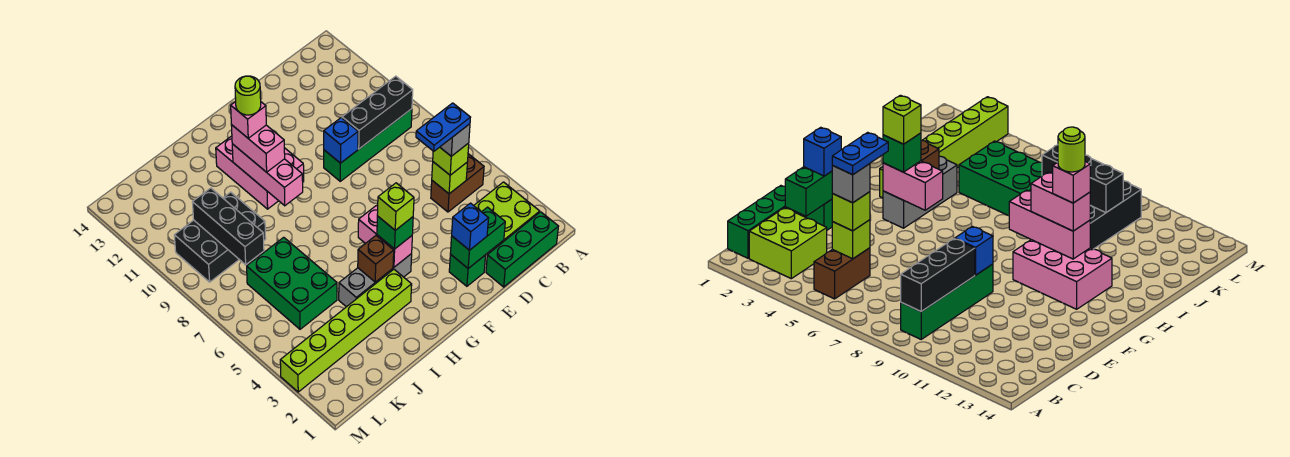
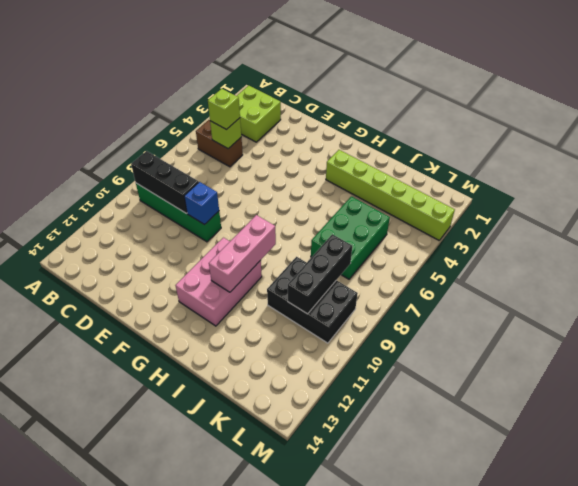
none -> green 1x3 brick [486,212,559,287]
none -> green 1x1 brick [449,254,486,286]
none -> grey 1x3 brick [339,254,412,307]

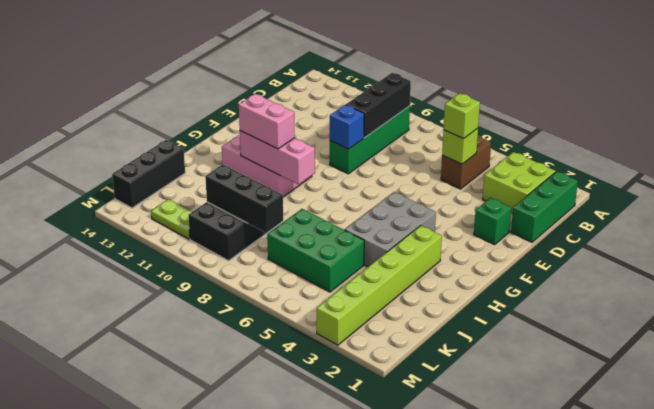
grey 2x3 brick [345,192,436,267] -> grey 1x3 brick [339,254,412,307]
black 1x3 brick [112,140,185,208] -> none
lime 1x2 plate [151,199,192,239] -> none
none -> green 1x2 brick [450,207,505,268]
none -> pink 1x2 brick [358,206,412,267]
none -> brown 1x1 brick [358,236,394,282]

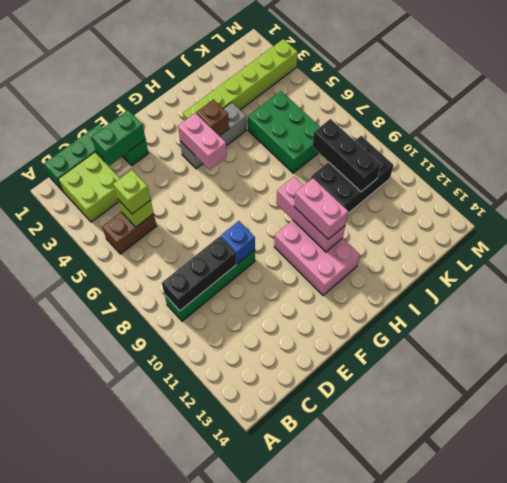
none -> blue 1x1 brick [452,203,488,250]
none -> green 1x1 brick [377,216,413,249]
none -> grey 1x1 brick [440,124,470,156]

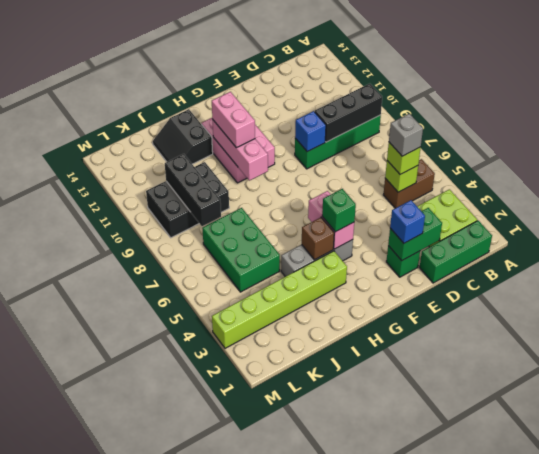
black 2x2 slope [153,109,213,164] -> none
none -> lime 1x1 brick [377,183,414,230]
none -> pink 1x1 brick [231,102,266,138]
none -> blue 1x2 plate [416,103,471,151]

